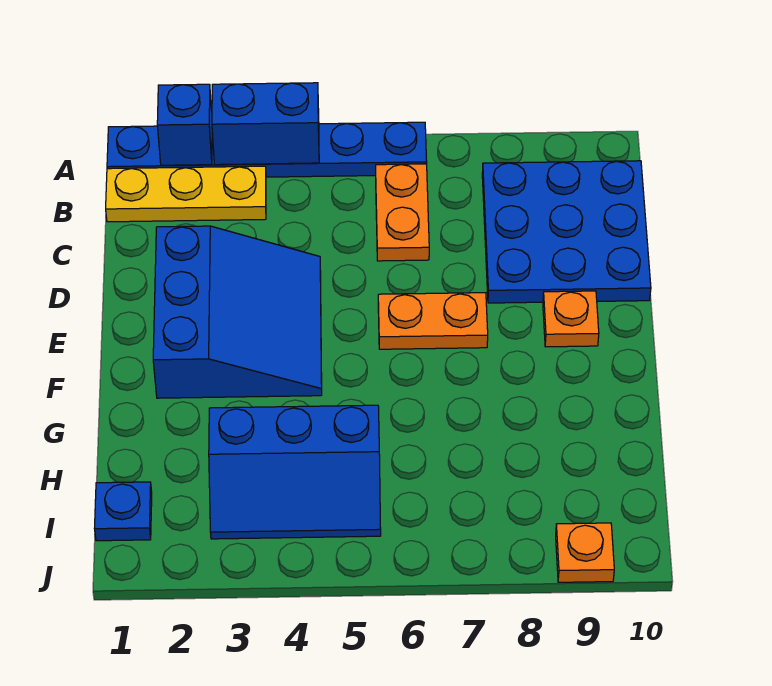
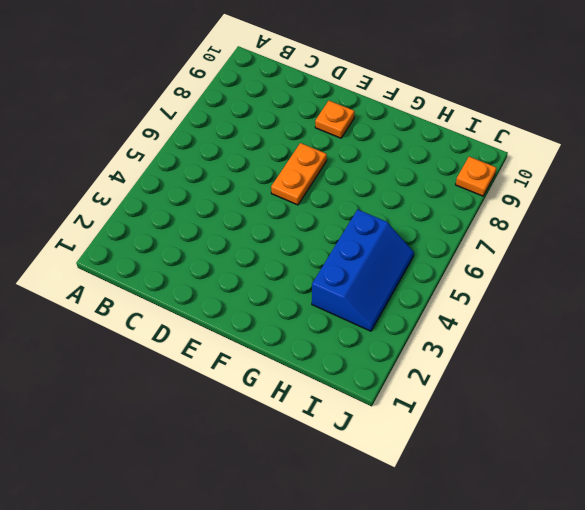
none -> blue 1x6 plate [107,122,427,177]
none -> yellow 1x3 plate [106,166,266,222]
none -> orange 1x2 plate [376,164,429,261]

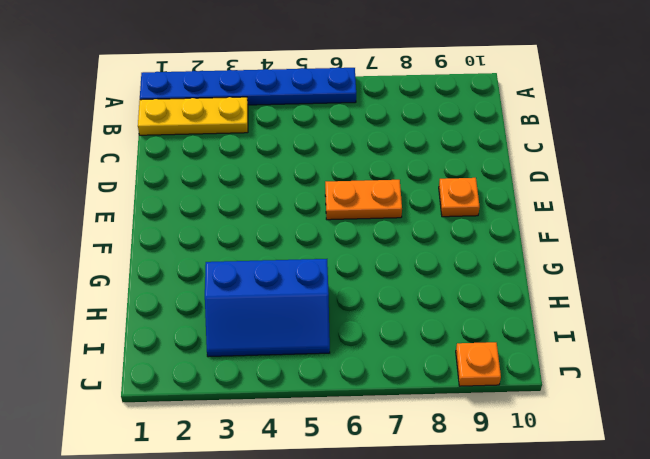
none -> orange 1x2 plate [376,164,429,261]
none -> blue 3x3 plate [482,161,651,303]
none -> blue 3x3 slope [153,226,322,398]

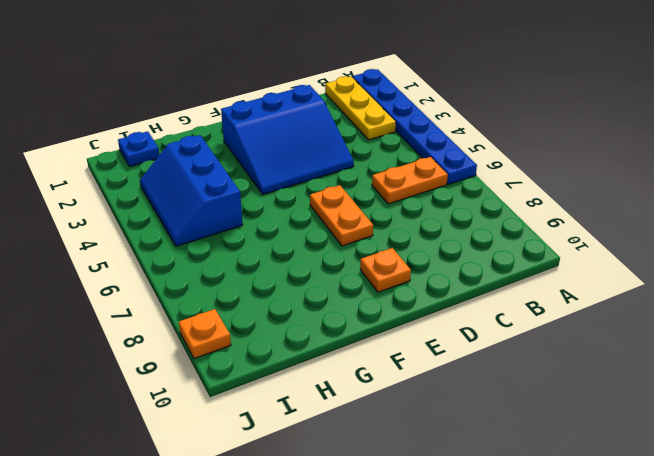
none -> blue 3x3 plate [482,161,651,303]
none -> blue 1x1 brick [157,84,212,165]
none -> blue 1x2 brick [212,83,319,165]

